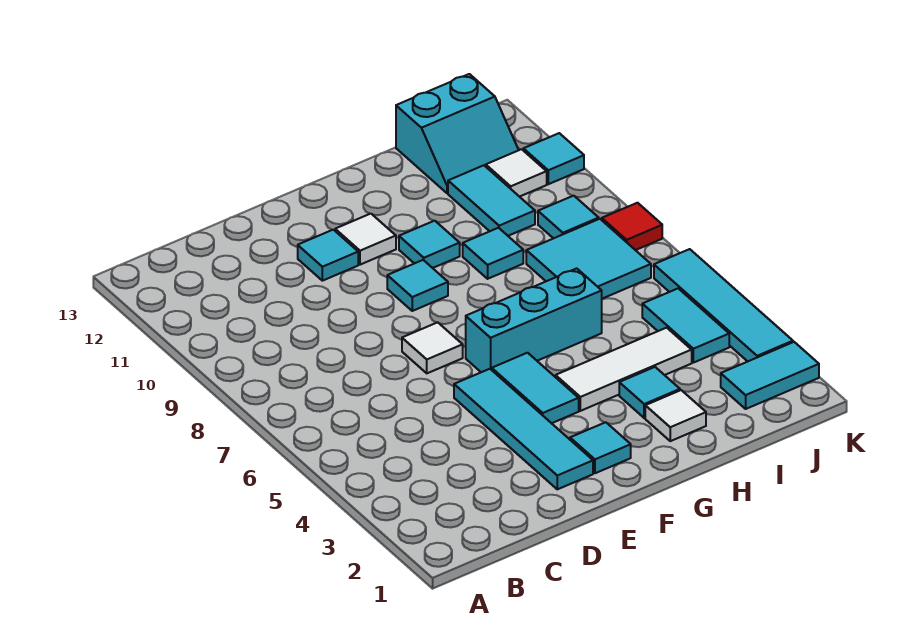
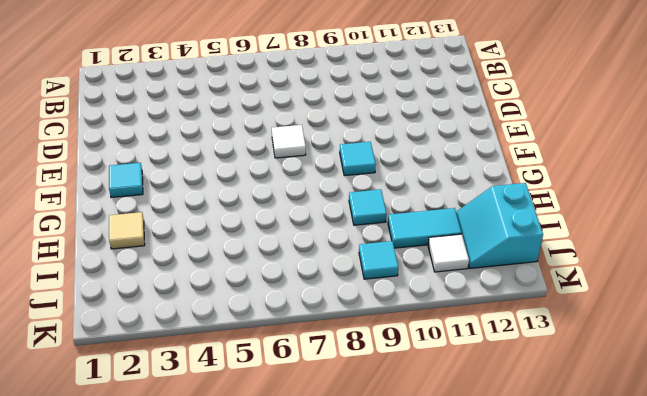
tan 1x1 tile [109,212,145,249] -> white 1x1 tile [645,390,706,441]
none -> cyan 1x4 tile [454,369,593,489]
none -> cyan 1x1 tile [298,230,358,281]
none -> cyan 1x2 tile [492,353,579,423]

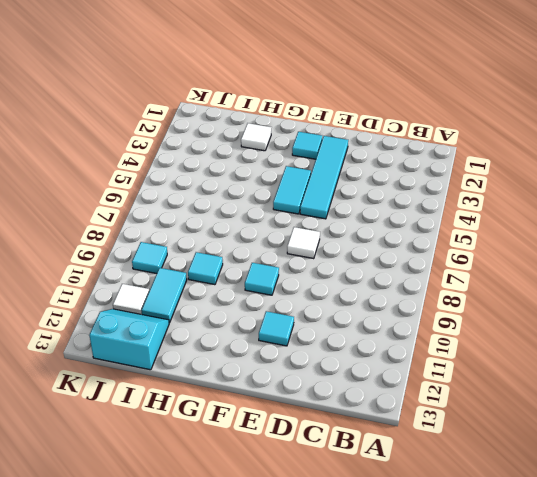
none -> cyan 1x3 brick [466,268,602,372]
none -> white 1x1 tile [335,214,396,265]
none -> white 1x3 tile [556,328,692,411]

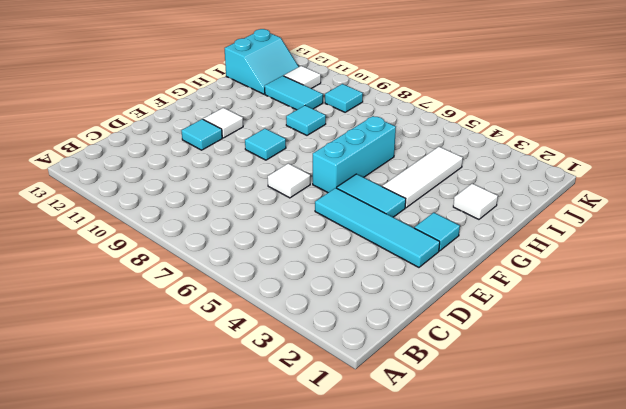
none -> cyan 1x1 tile [399,221,460,268]
none -> cyan 1x1 tile [619,367,680,418]
none -> cyan 2x2 tile [526,219,651,299]

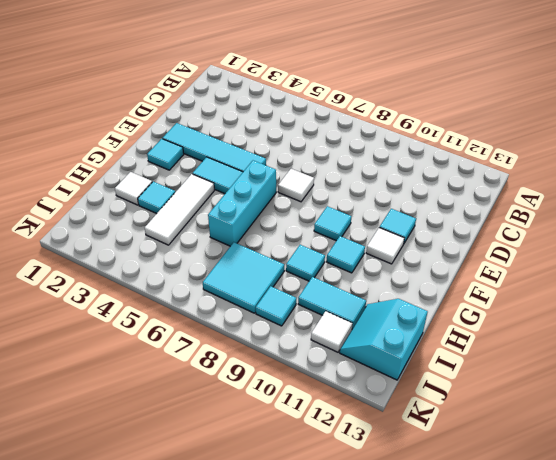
none -> cyan 1x2 tile [721,342,819,409]
none -> cyan 1x2 tile [642,288,729,363]
none -> cyan 1x4 tile [654,249,793,361]

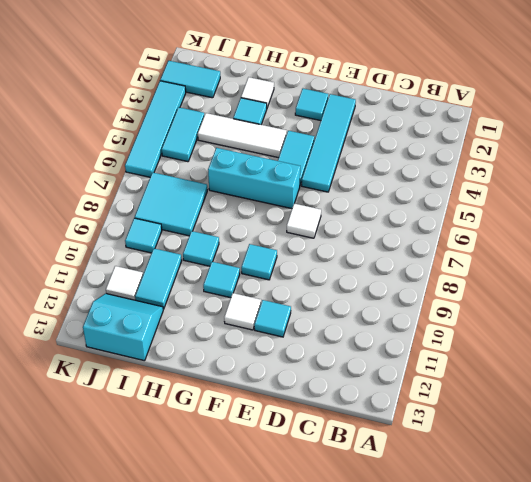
none -> red 1x1 tile [602,203,662,250]
none -> cyan 1x1 tile [523,133,584,184]

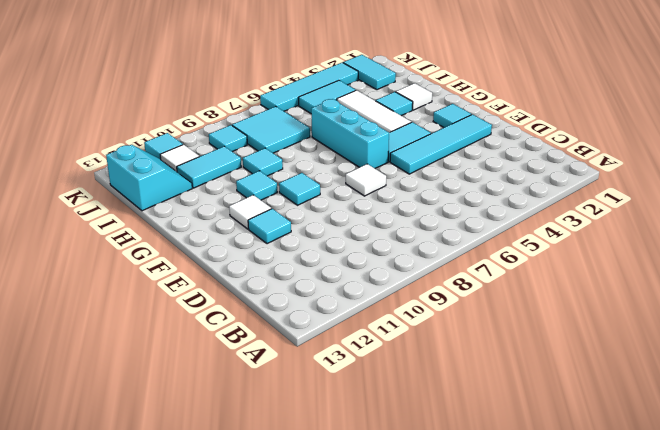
none -> red 1x1 tile [602,203,662,250]

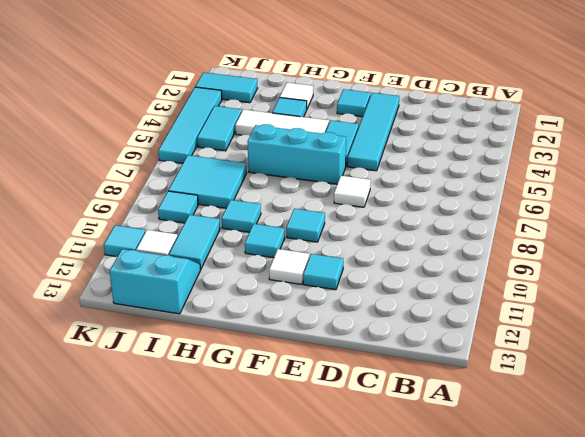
none -> red 1x1 tile [602,203,662,250]

